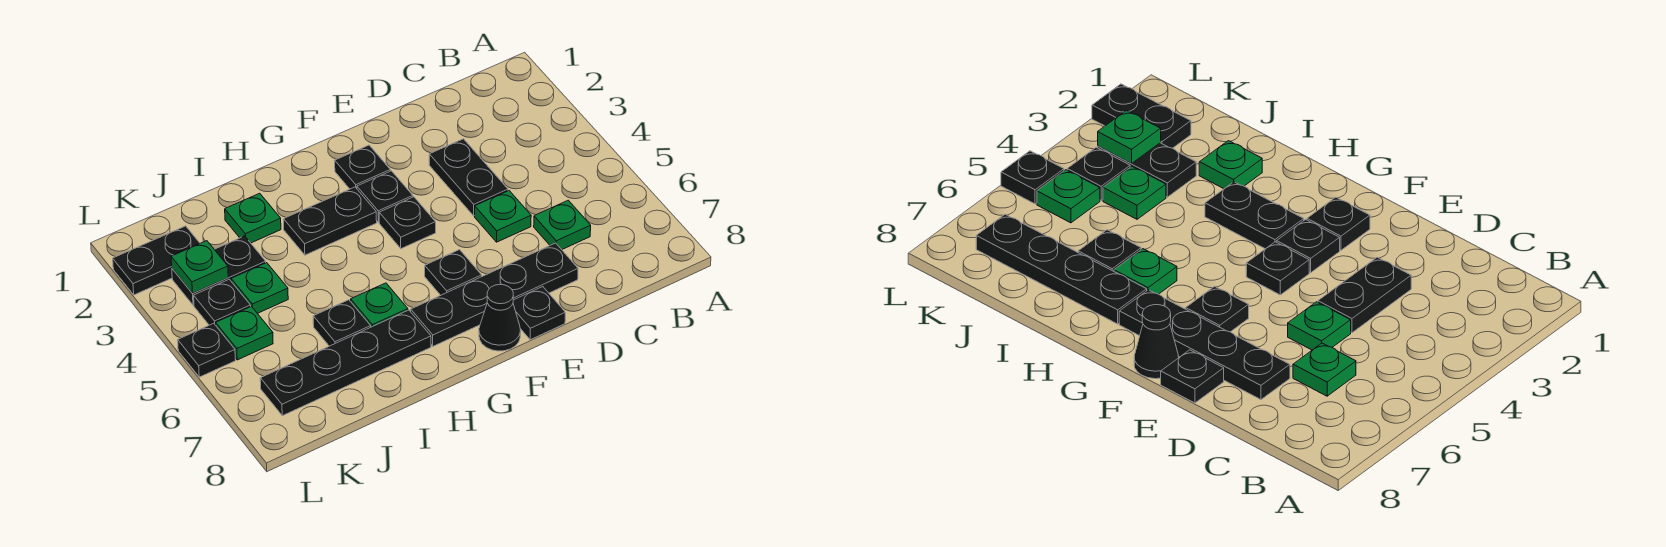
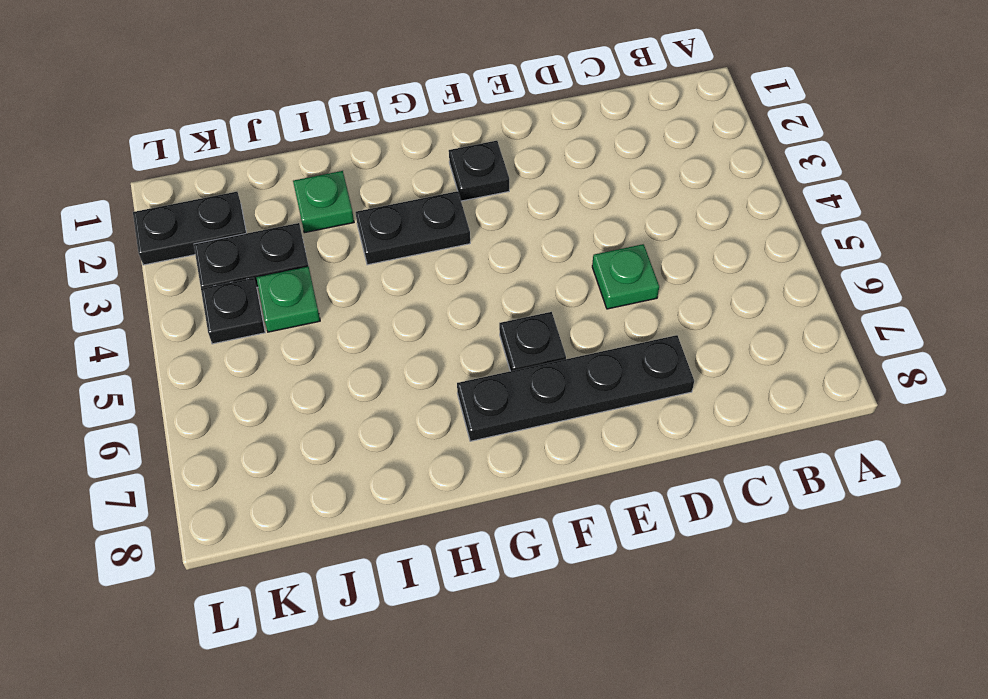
none -> green 1x1 plate [534,200,591,250]
none -> black 1x2 plate [429,139,508,216]
none -> black 1x1 plate [513,287,565,340]

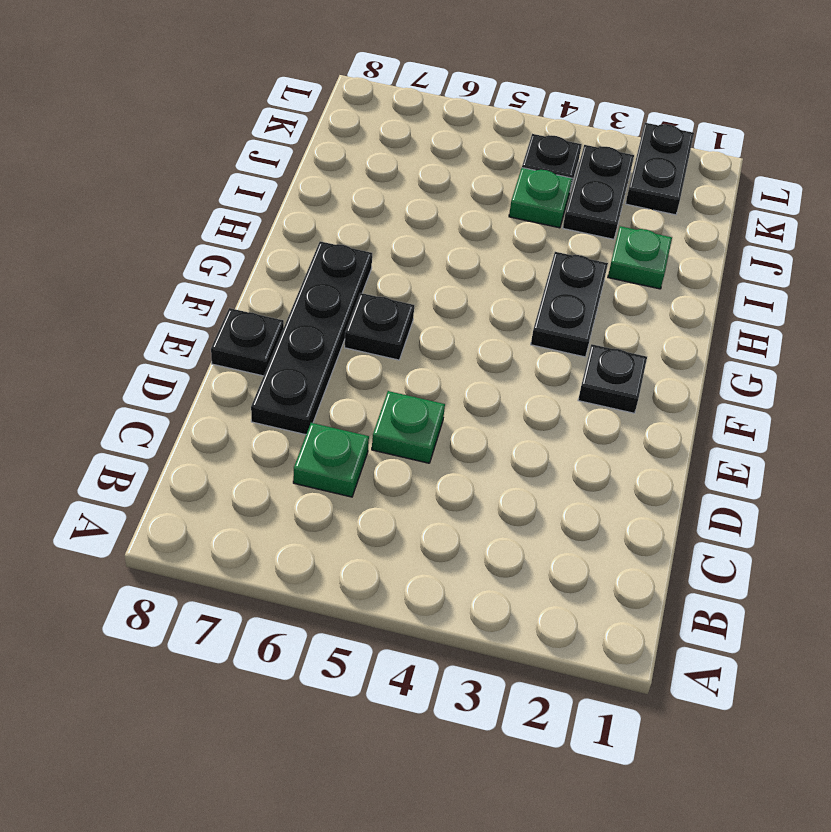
none -> black 1x2 plate [429,139,508,216]
none -> black 1x1 plate [357,171,413,222]
none -> black 1x1 plate [379,197,436,249]

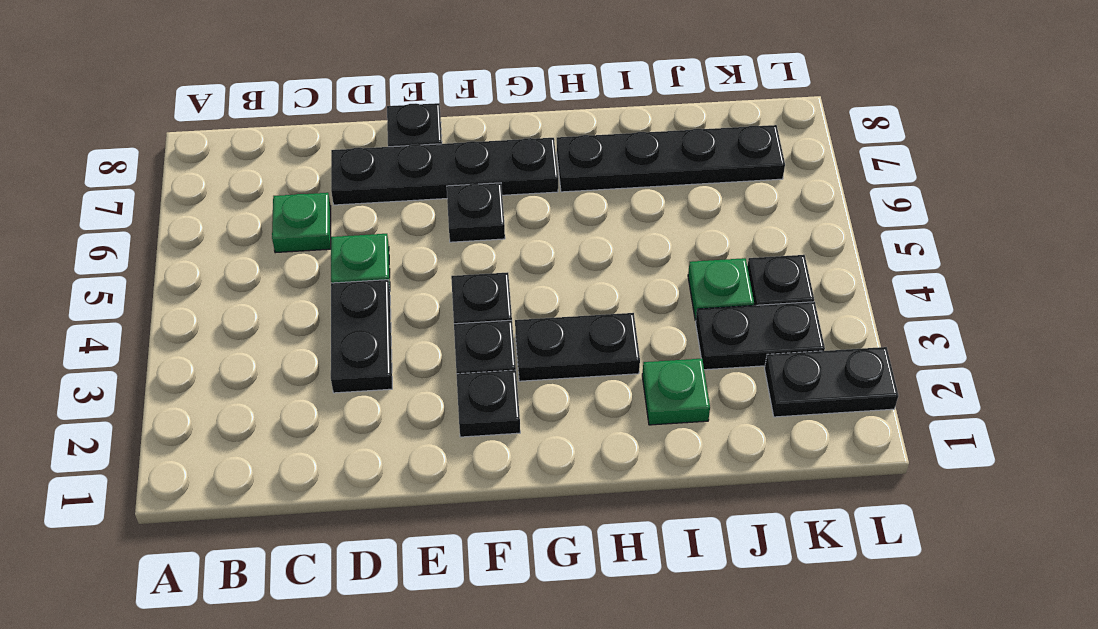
none -> black 1x1 cone [479,284,521,351]
none -> green 1x1 plate [351,283,408,327]
none -> black 1x1 plate [313,300,371,346]

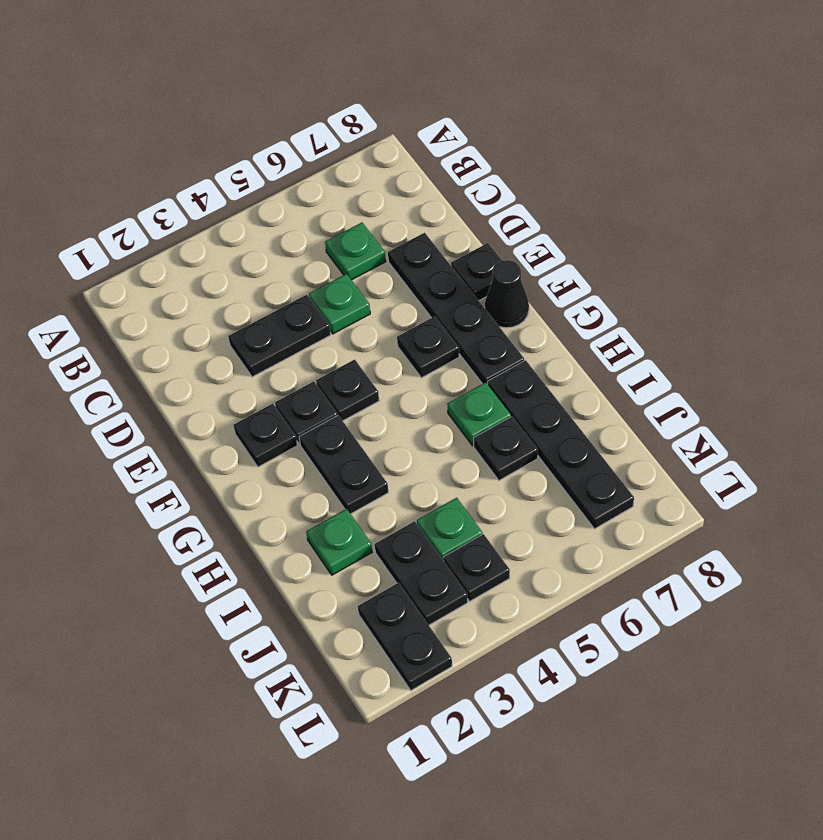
none -> green 1x1 plate [216,306,273,360]
none -> black 1x1 plate [178,323,235,377]
none -> green 1x1 plate [171,241,228,293]

